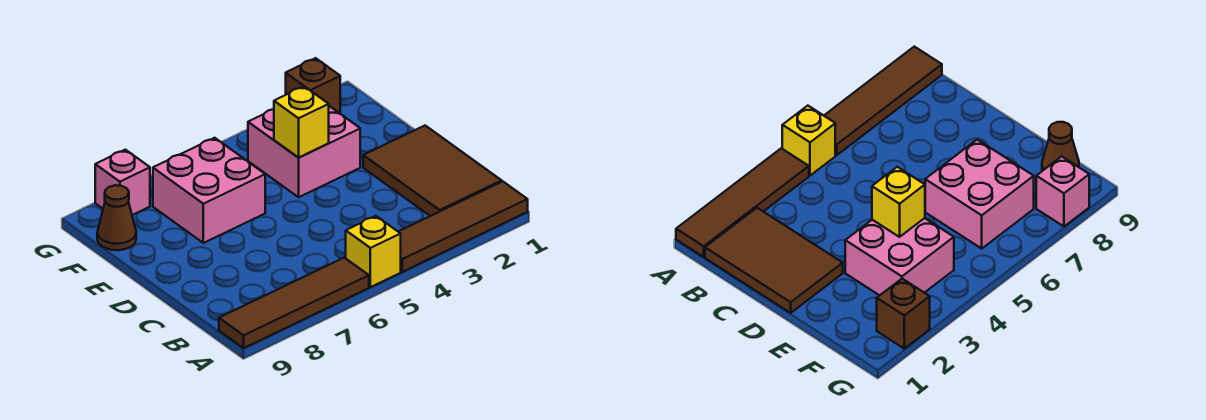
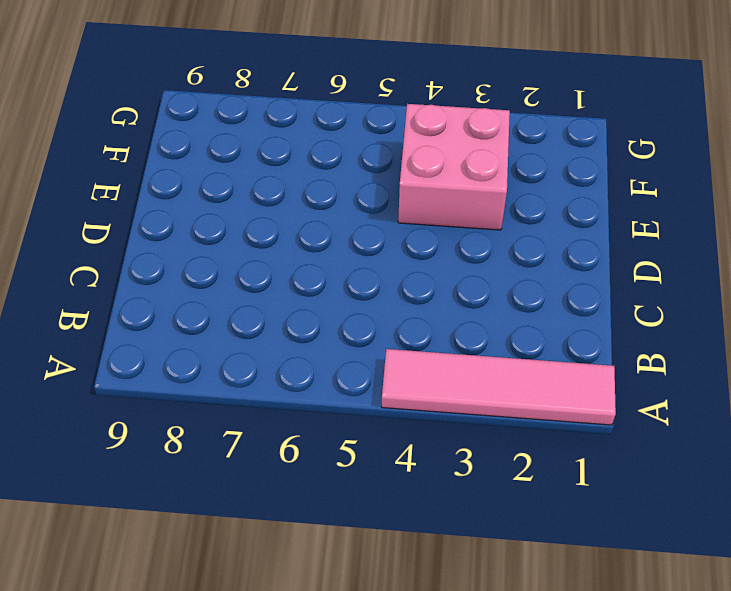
pink 1x4 tile [382,349,616,425] -> brown 1x4 tile [398,181,528,272]
none -> yellow 1x1 brick [346,216,401,287]
none -> brown 1x4 tile [219,258,369,348]

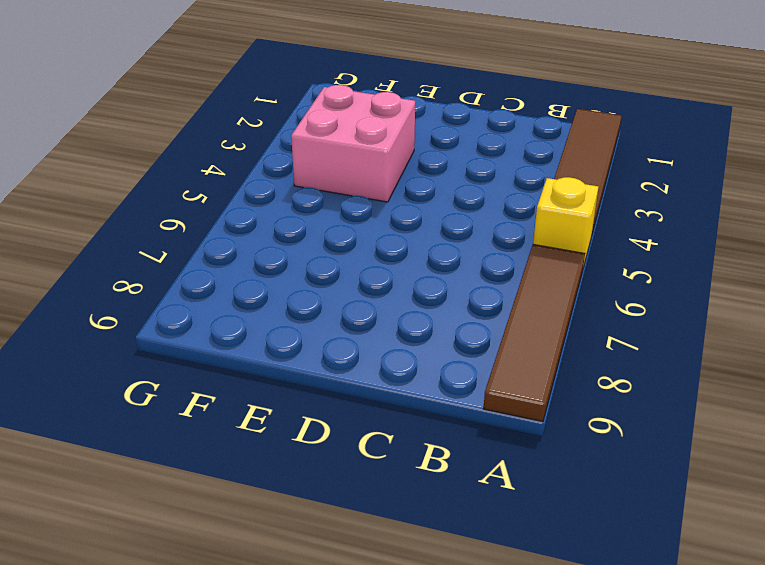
none -> brown 2x3 tile [363,126,502,216]
none -> pink 2x2 brick [153,138,265,243]

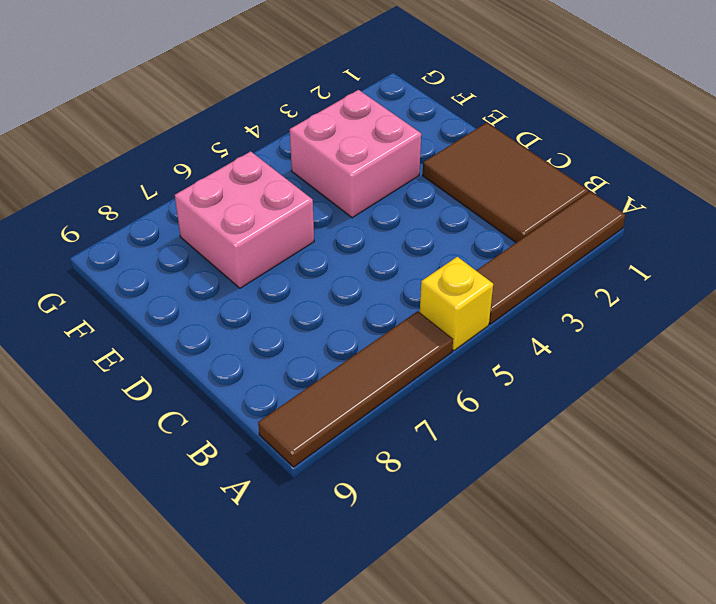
none -> brown 1x1 cone [97,185,136,250]
none -> brown 1x1 brick [286,58,340,113]

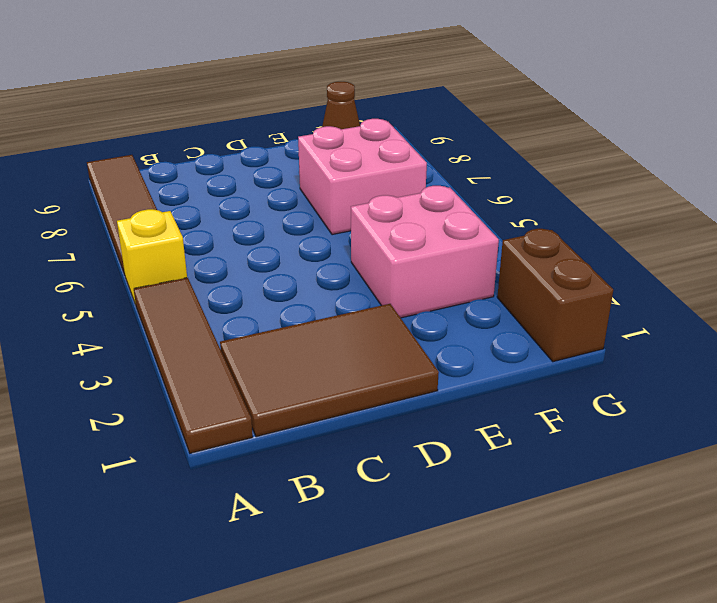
brown 1x2 brick [497,229,613,362] -> brown 1x1 brick [286,58,340,113]
none -> pink 1x1 brick [95,150,150,215]
none -> yellow 1x1 brick [274,86,329,157]

